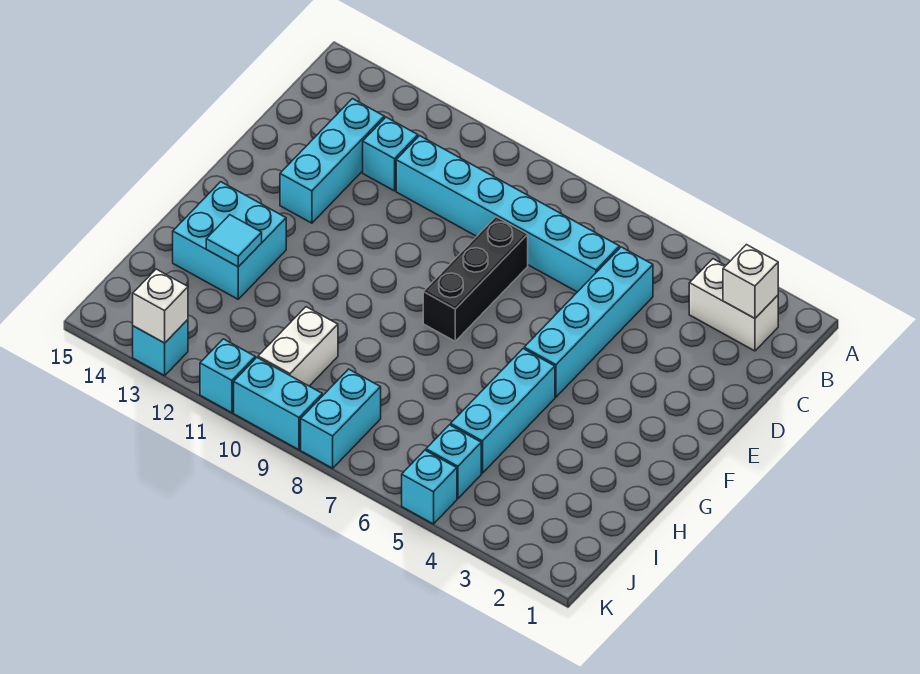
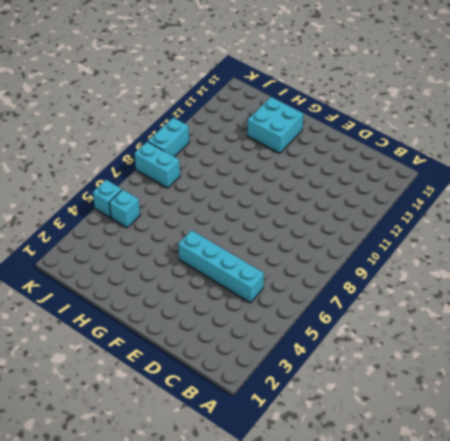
none -> white 1x2 brick [689,259,778,351]
none -> cyan 1x6 brick [396,136,619,292]
none -> cyan 1x1 brick [363,117,418,191]

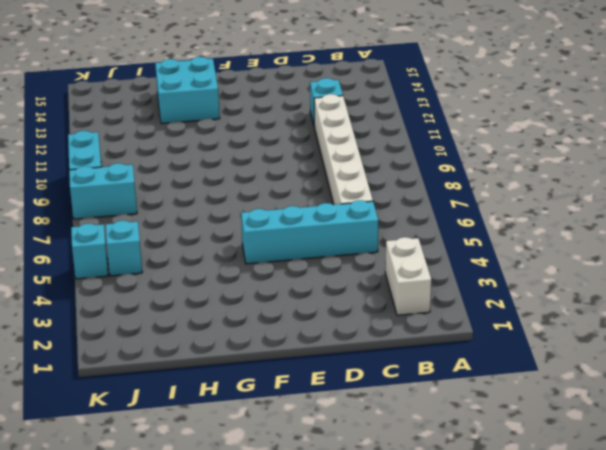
white 1x6 brick [314,94,373,205] -> cyan 1x6 brick [396,136,619,292]
none -> cyan 1x3 brick [280,99,384,223]
none -> black 1x3 brick [423,217,528,341]
none -> cyan 1x3 brick [451,349,555,473]

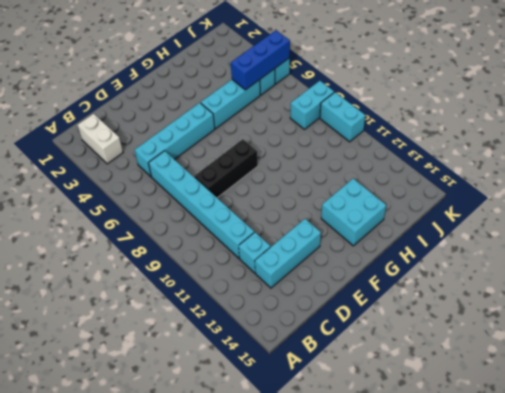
blue 1x3 brick [231,30,290,90] -> none
none -> white 1x2 brick [258,307,338,386]
none -> cyan 1x1 brick [200,339,255,413]
none -> cyan 1x1 brick [133,320,188,376]

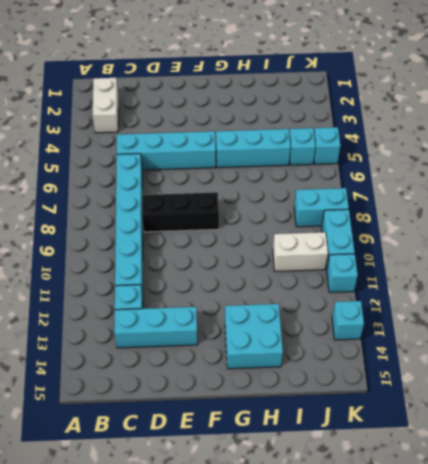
none -> white 1x1 brick [723,245,778,318]
none -> cyan 1x1 tile [206,215,262,267]
none -> white 1x1 brick [133,269,188,343]

